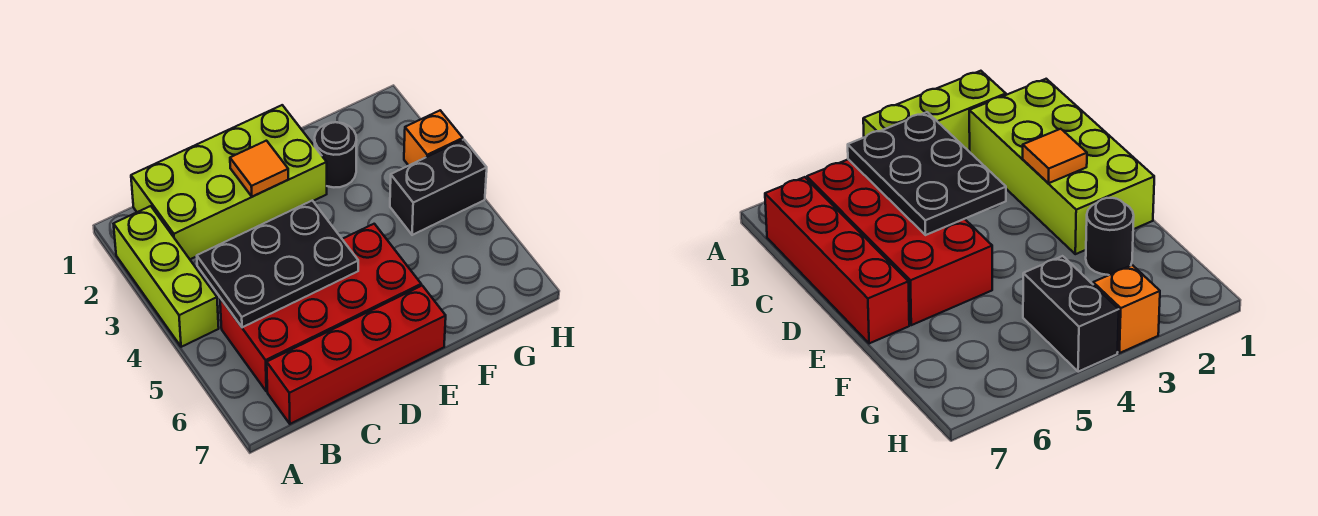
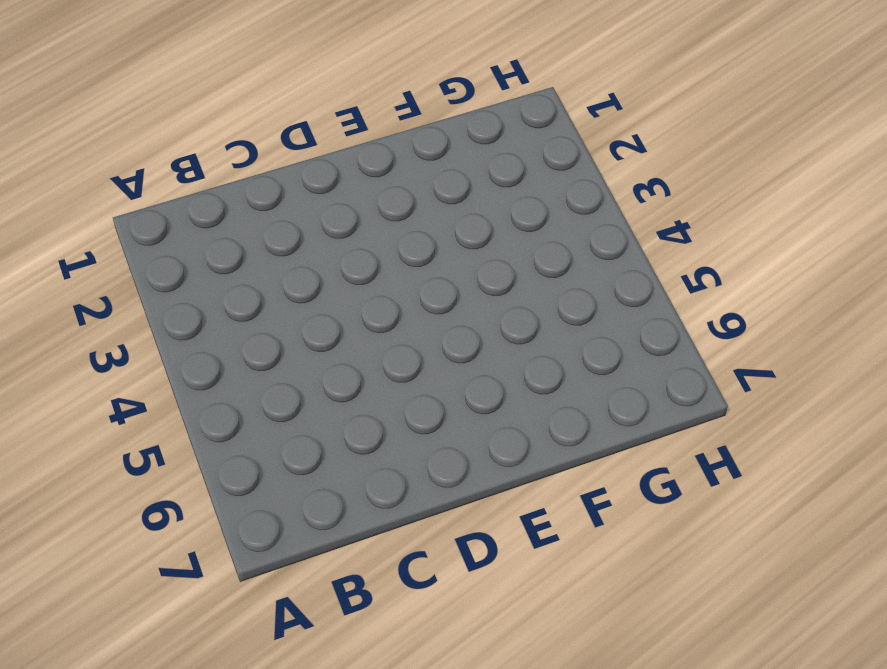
none -> lime 1x3 brick [114,206,219,347]
none -> lime 2x4 brick [131,105,327,259]

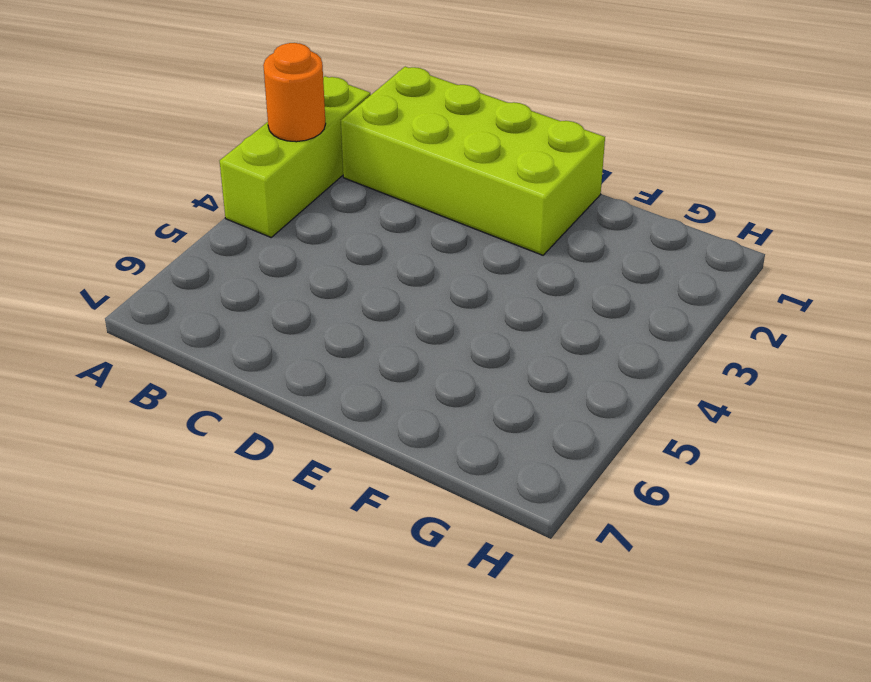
orange 1x1 round brick [263,43,326,142] -> none
none -> red 2x4 brick [220,224,421,392]
none -> red 1x4 brick [267,286,446,424]

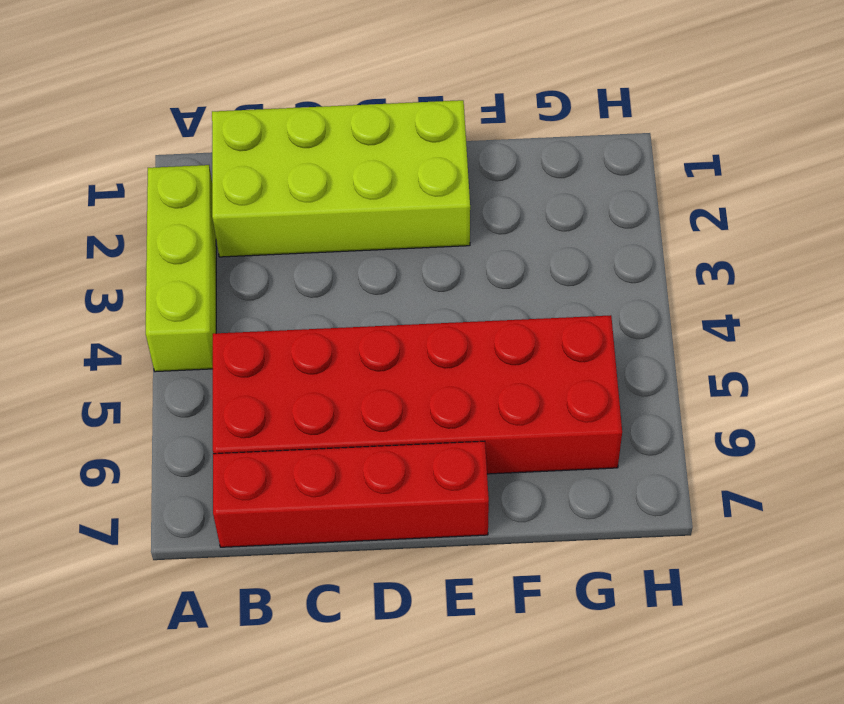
red 2x6 brick [213,315,622,474] -> red 2x4 brick [220,224,421,392]
none -> black 1x1 round brick [315,122,357,187]
none -> black 1x2 brick [390,140,487,235]

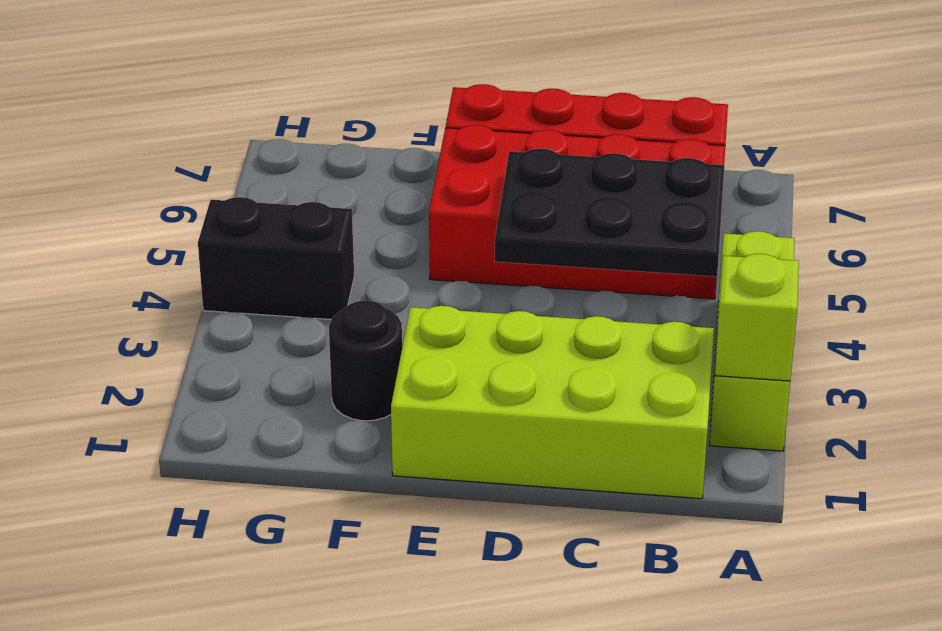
lime 1x1 brick [715,254,799,381] -> none
none -> orange 1x1 brick [404,110,463,165]
none -> orange 1x1 tile [230,141,288,197]

